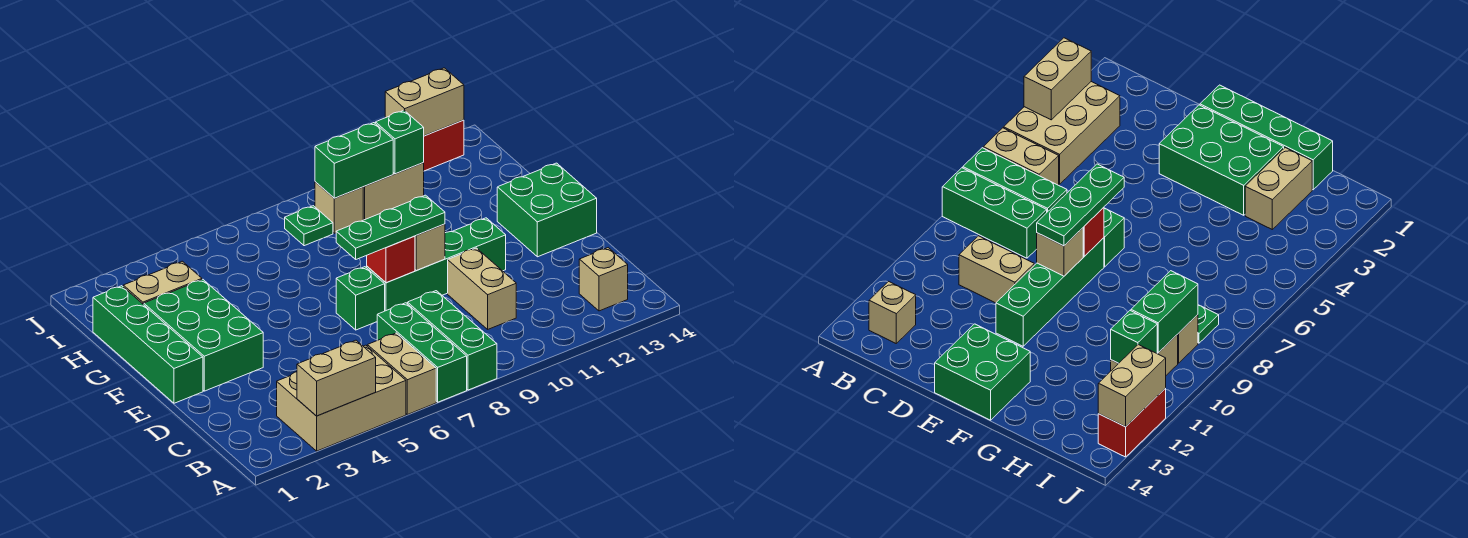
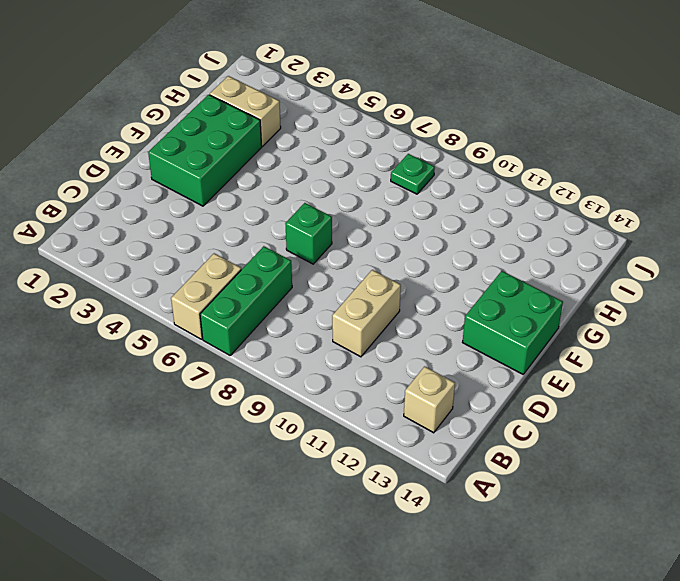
none -> tan 2x3 brick [277,345,406,451]
none -> green 1x3 brick [408,291,497,390]
none -> green 1x4 brick [93,286,203,403]

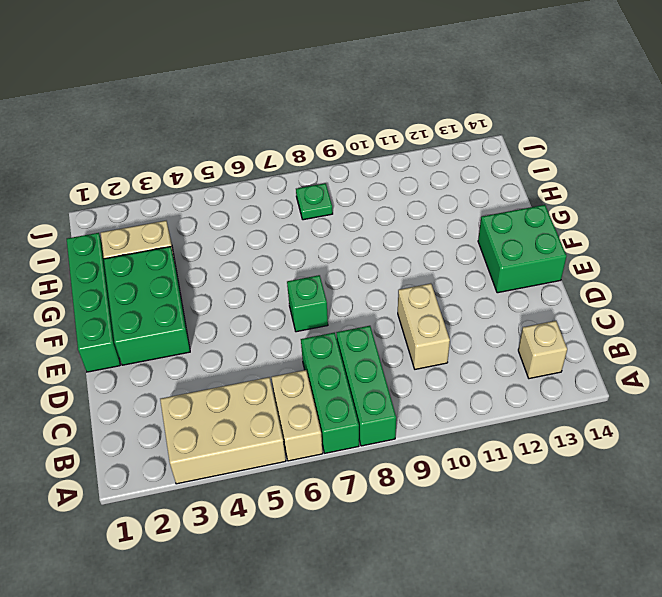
none -> green 1x4 brick [367,218,506,311]
none -> tan 1x1 brick [315,182,363,233]
none -> tan 1x2 brick [363,163,424,220]

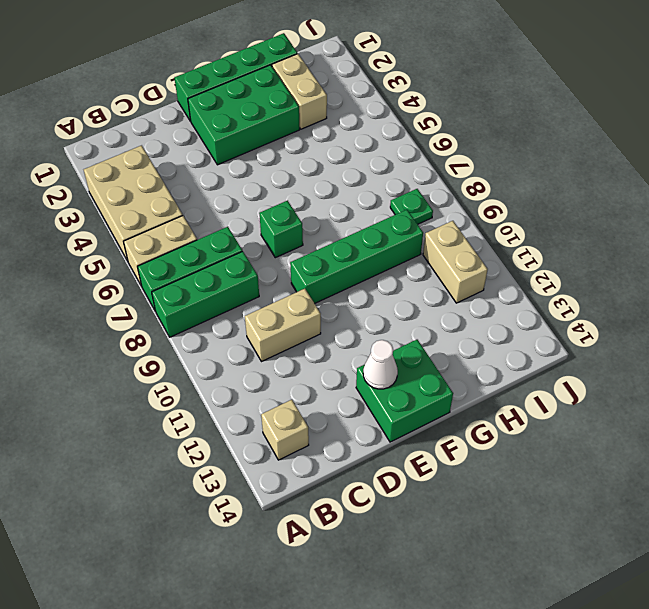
green 1x4 brick [290,210,423,304] -> green 1x4 brick turned to [367,218,506,311]
white 1x1 cone [363,340,398,389] -> none
none -> tan 1x1 brick [315,182,363,233]
none -> red 1x2 brick [423,120,464,171]
none -> tan 1x2 brick [297,340,376,416]

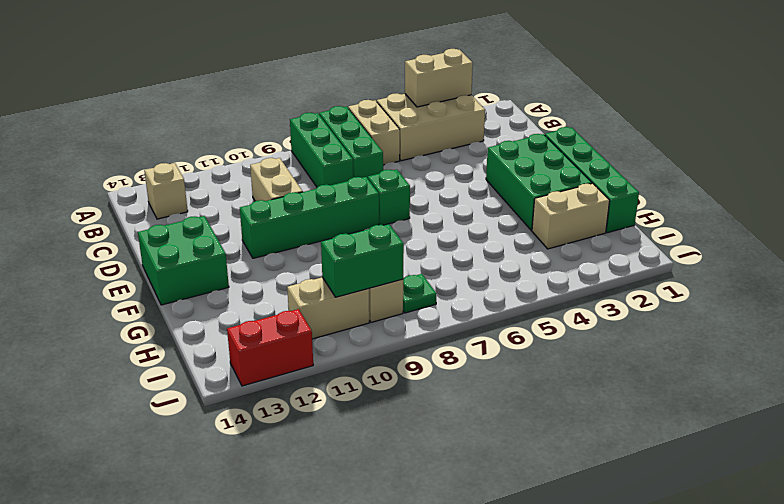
none -> red 1x1 brick [367,236,415,283]
none -> tan 1x1 brick [415,224,445,270]
none -> green 1x1 brick [375,110,424,174]

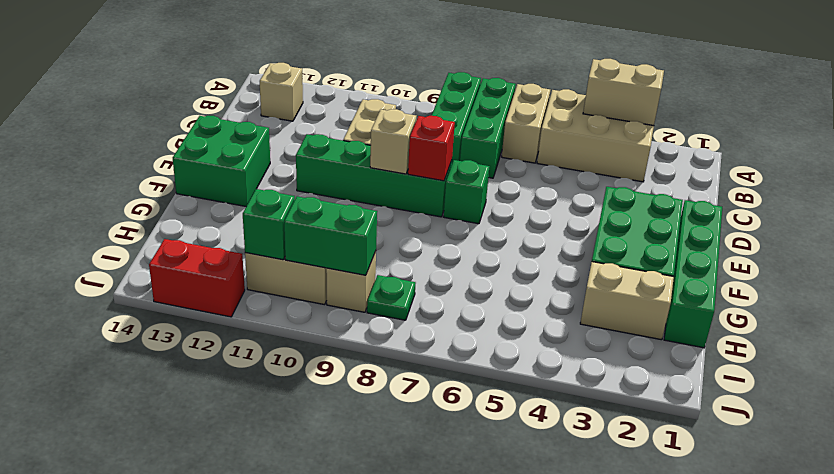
none -> tan 1x2 brick [385,68,464,136]
none -> green 1x3 plate [336,195,445,259]

